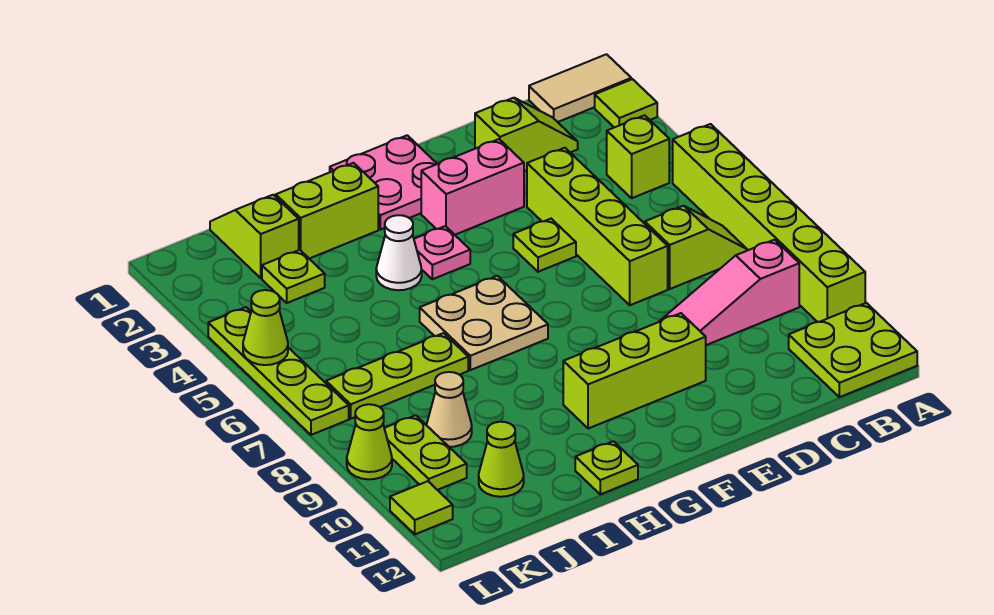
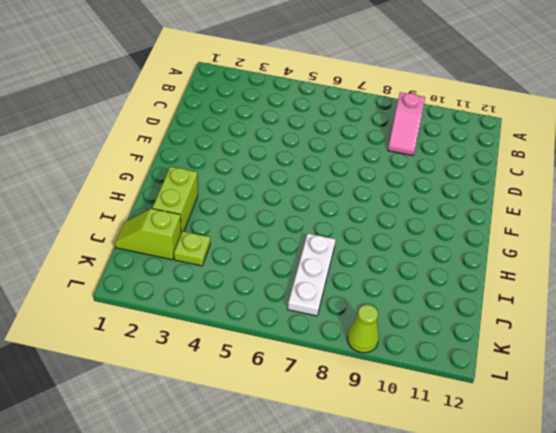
pink 1x2 slope [388,92,425,156] -> pink 1x3 slope [659,240,799,345]
white 1x3 plate [288,233,336,316] -> lime 1x3 plate [326,333,468,419]
none -> tan 1x2 tile [529,54,631,122]
none -> lime 1x1 tile [595,79,657,127]
none -> lime 1x6 brick [673,124,865,322]

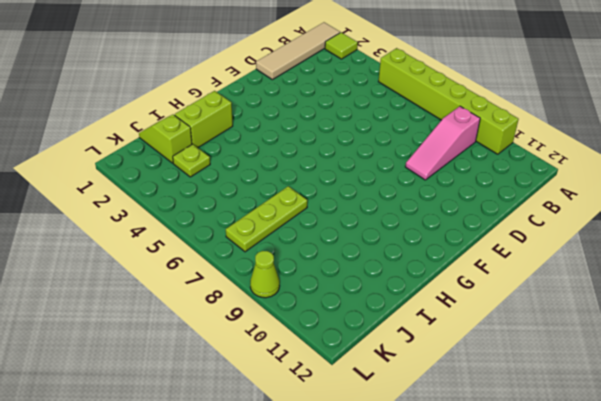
tan 1x4 tile [256,22,340,80] -> tan 1x2 tile [529,54,631,122]
none -> lime 2x2 plate [789,303,917,397]
none -> lime 1x1 brick [607,115,669,198]
none -> lime 1x2 slope [645,206,747,289]

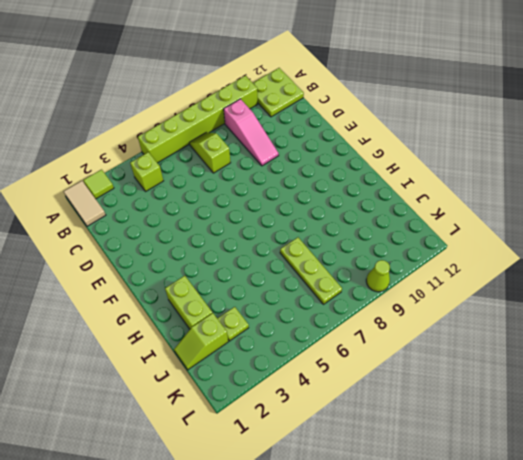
none -> lime 1x2 slope [475,98,578,171]
none -> lime 1x4 brick [527,148,668,305]
none -> pink 1x2 brick [421,139,524,235]

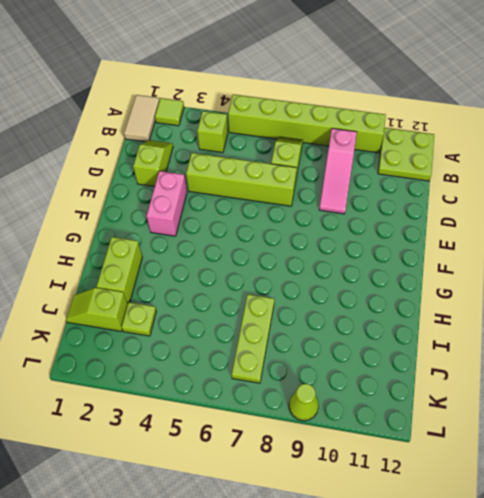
none -> lime 1x1 plate [513,219,576,272]
none -> lime 1x3 brick [563,313,706,429]
none -> pink 2x2 plate [330,135,437,230]

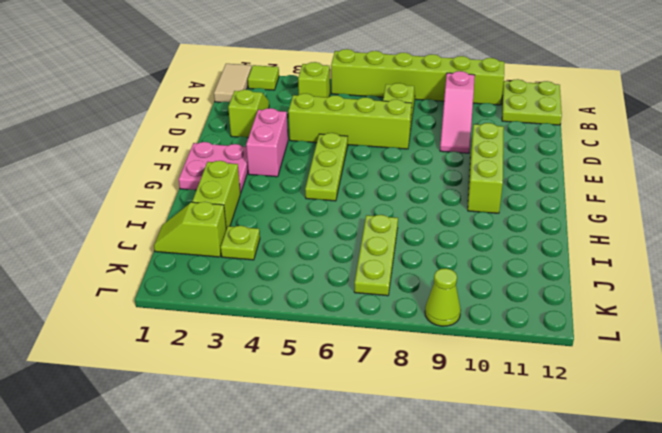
lime 1x3 plate [305,133,348,201] -> lime 1x1 plate [513,219,576,272]
none -> pink 1x1 plate [414,226,470,279]
none -> tan 2x2 plate [420,276,548,370]
none -> white 1x1 cone [376,215,422,290]

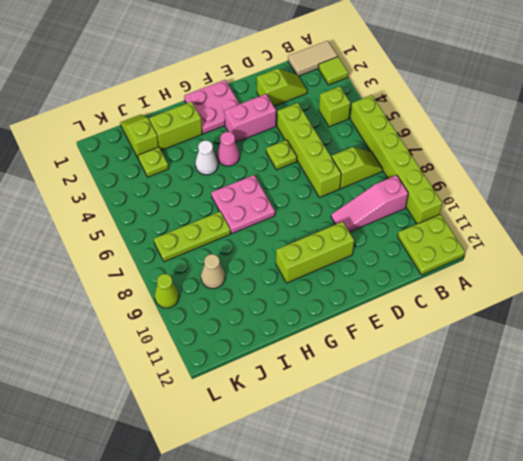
pink 1x1 cone [217,132,240,166] -> pink 1x1 plate [414,226,470,279]
pink 2x2 plate [211,175,275,234] -> tan 2x2 plate [420,276,548,370]
none -> lime 1x1 plate [575,441,638,494]
none -> lime 1x1 cone [479,422,524,497]
none -> lime 1x2 plate [384,415,467,490]

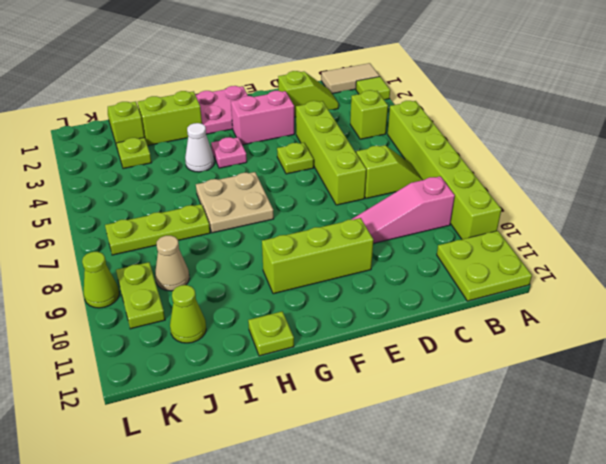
none -> lime 1x4 plate [208,307,349,435]
none -> lime 1x1 tile [390,481,453,534]
none -> lime 1x1 cone [243,290,288,365]

